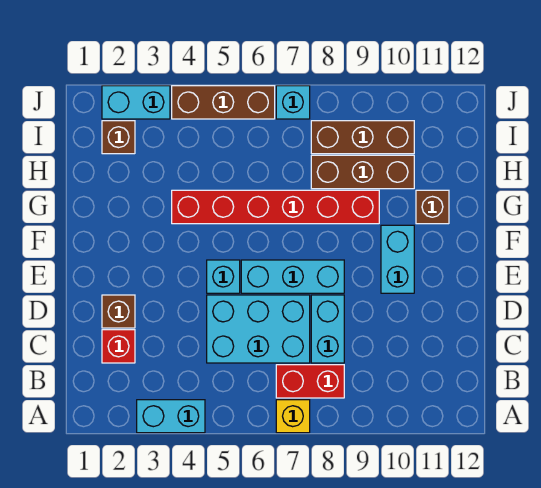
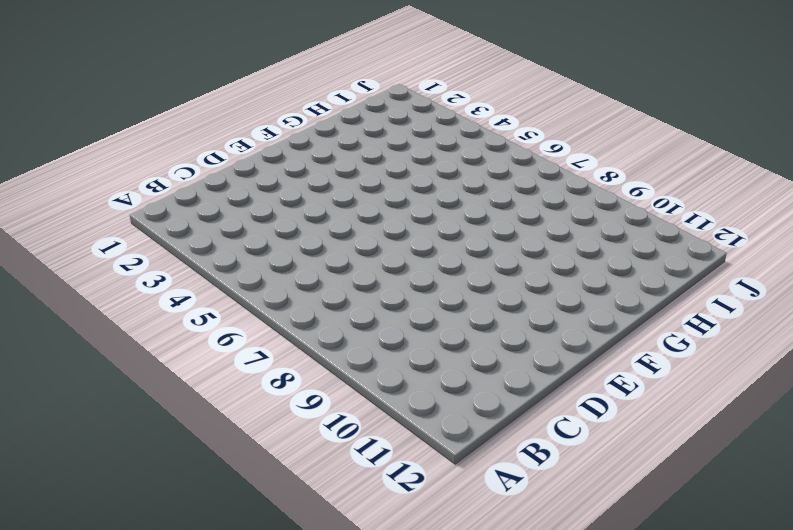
none -> cyan 1x2 brick [137,400,205,433]
none -> yellow 1x1 brick [276,400,310,433]
none -> red 1x2 brick [276,365,344,398]

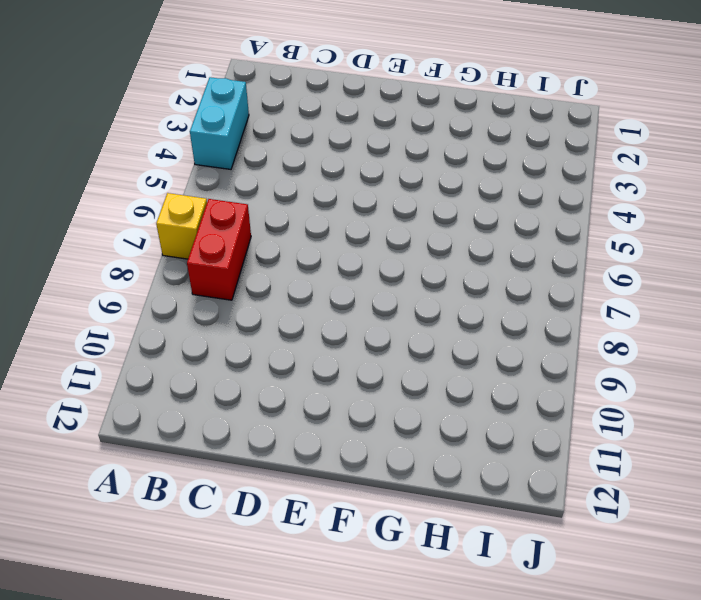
none -> red 1x1 brick [102,330,135,363]
none -> cyan 2x3 brick [207,295,310,363]
none -> cyan 1x2 brick [311,295,344,363]

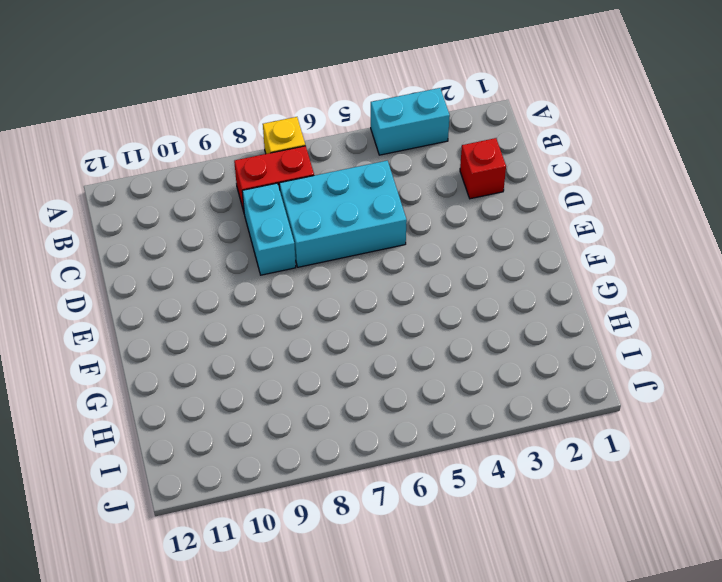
none -> brown 1x1 brick [102,295,135,328]
none -> cyan 1x1 brick [207,260,240,293]
none -> cyan 1x3 brick [241,260,344,293]

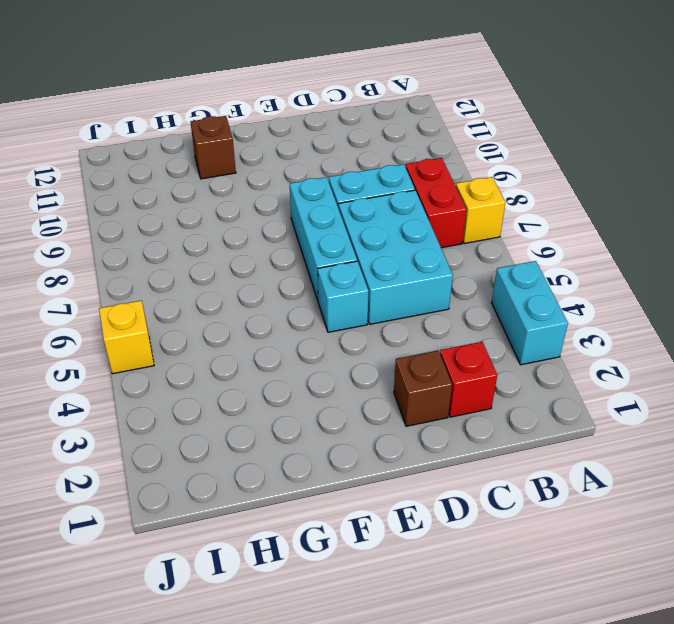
yellow 1x1 brick [99,300,154,374] -> brown 1x3 brick [172,86,275,119]
none -> cyan 1x2 brick [381,225,414,293]
none -> red 1x6 brick [172,190,379,224]
none -> brown 1x3 brick [311,155,414,189]

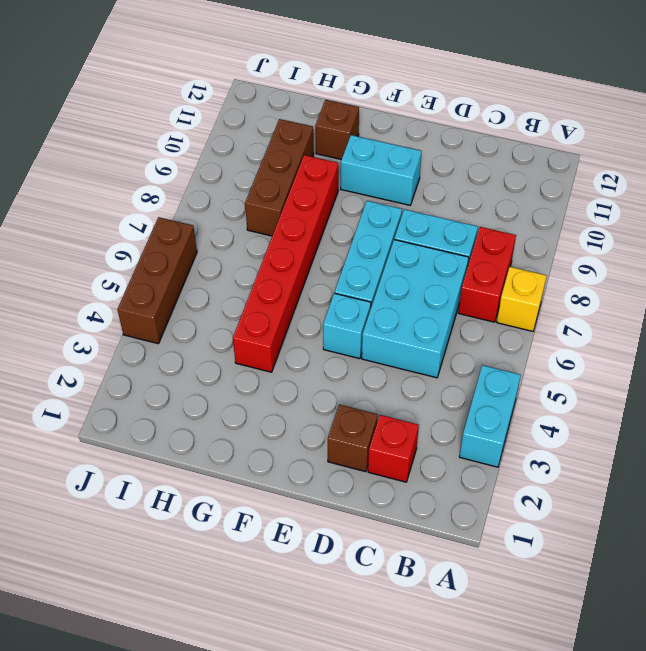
none -> brown 1x1 brick [102,121,135,154]
none -> brown 1x3 brick [311,121,414,154]
none -> cyan 1x2 brick [102,86,170,119]

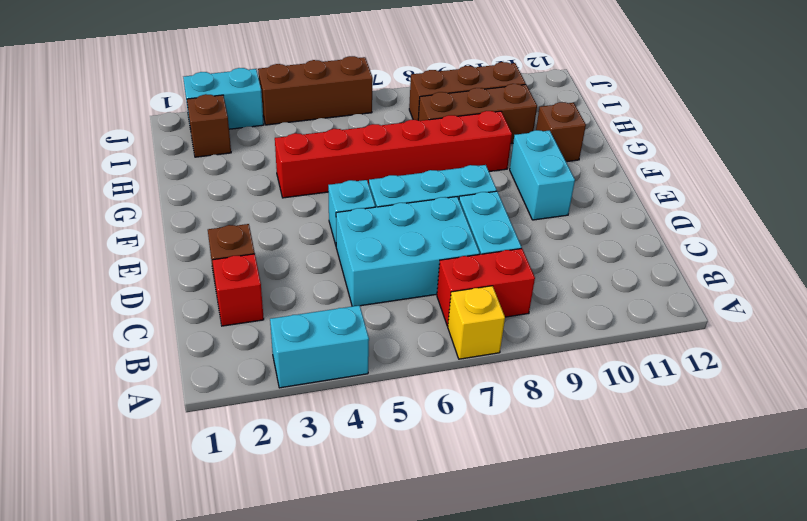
none -> cyan 1x1 brick [276,86,310,119]

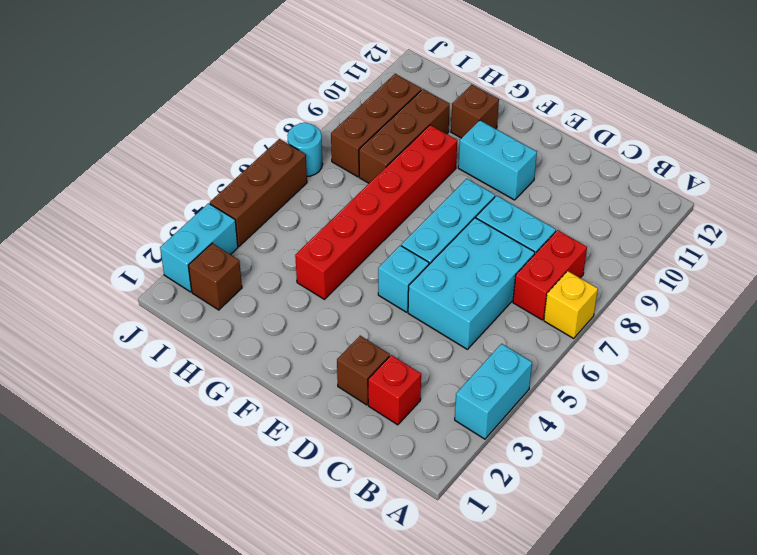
cyan 1x1 round brick [287,123,323,176] -> cyan 1x1 brick [276,86,310,119]

